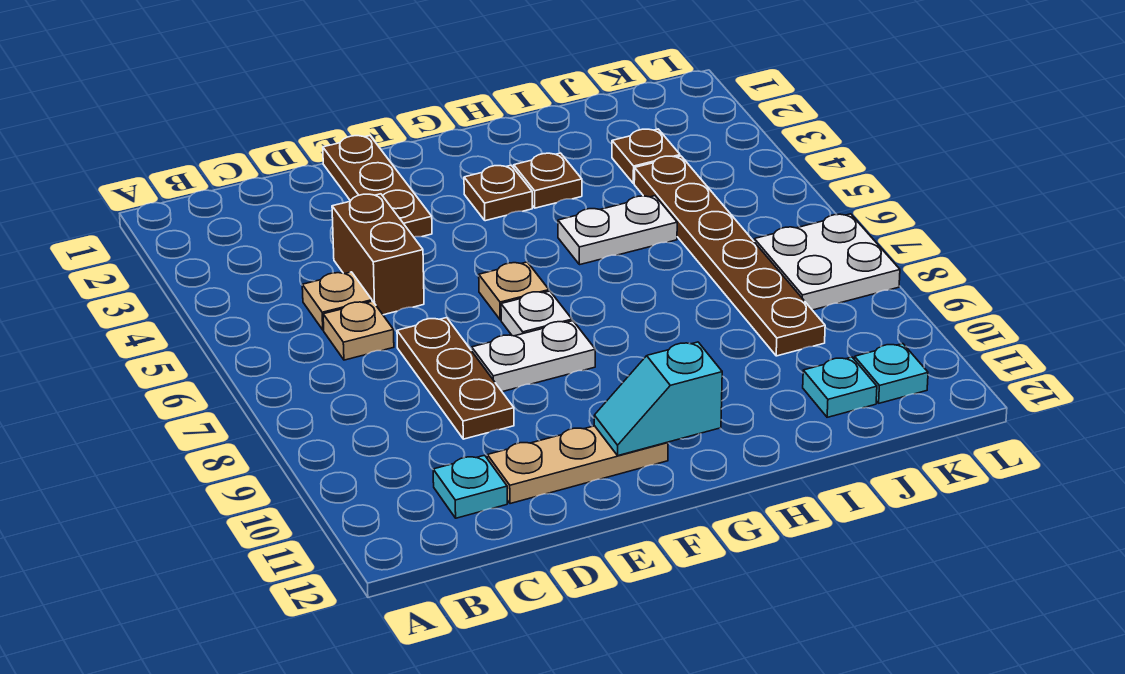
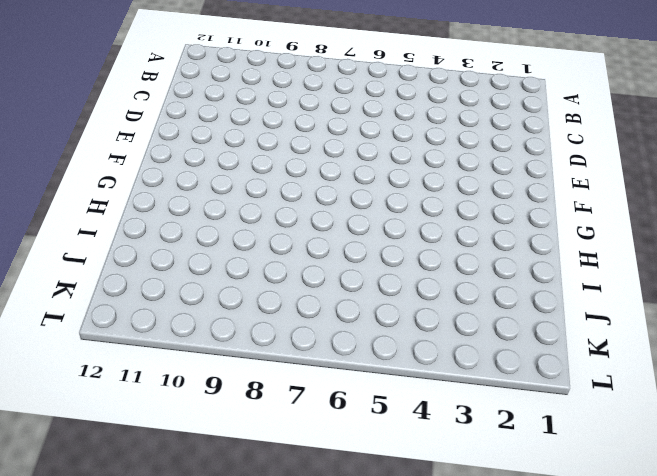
none -> tan 1x1 plate [302,272,372,330]
none -> tan 1x1 plate [323,301,394,360]
none -> cyan 1x1 plate [433,455,507,518]

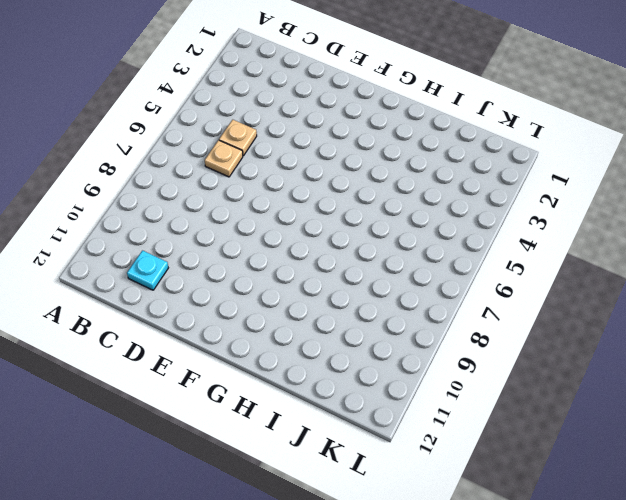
none -> brown 1x2 brick [332,194,424,315]
none -> brown 1x3 plate [397,318,514,439]
none -> tan 1x3 plate [487,426,668,504]

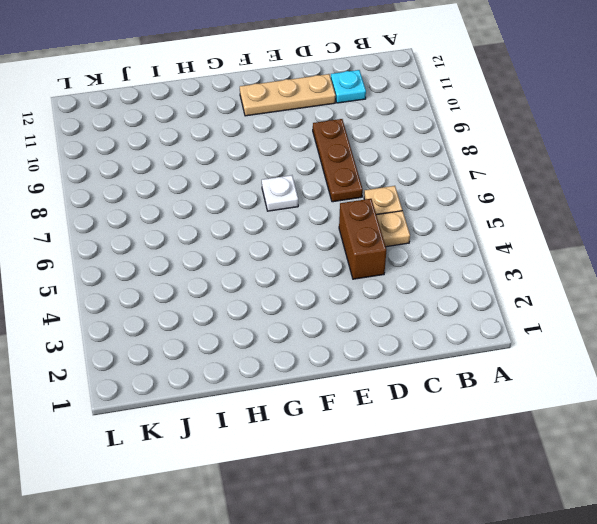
none -> brown 1x3 plate [323,136,432,237]
none -> white 1x2 plate [472,321,595,392]
none -> tan 1x1 plate [479,262,549,320]

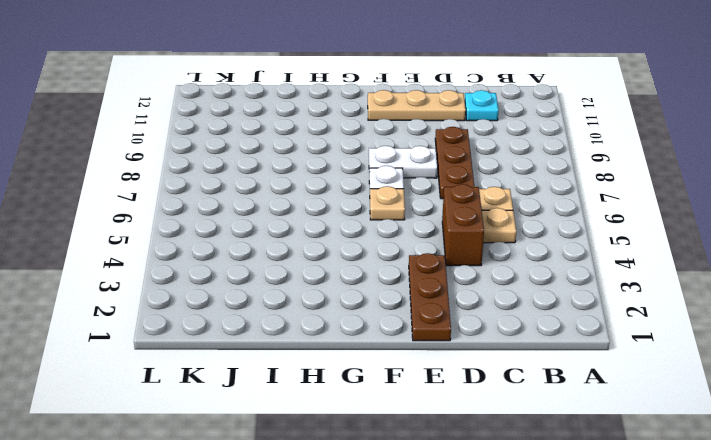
none -> brown 1x1 plate [464,165,532,221]
none -> brown 1x1 plate [514,153,582,208]
none -> white 1x2 plate [558,196,677,265]

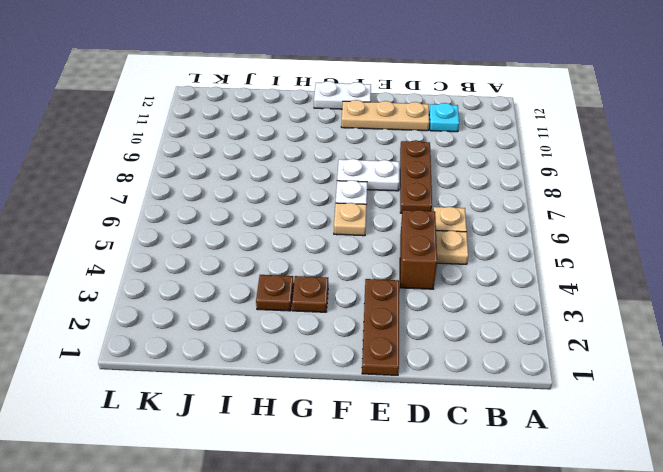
white 1x2 plate [314,81,371,109] -> white 1x2 plate moved to [558,196,677,265]
none -> brown 1x1 plate [612,129,680,184]
none -> brown 1x6 plate [634,156,825,356]
none -> cyan 1x1 plate [803,357,877,417]

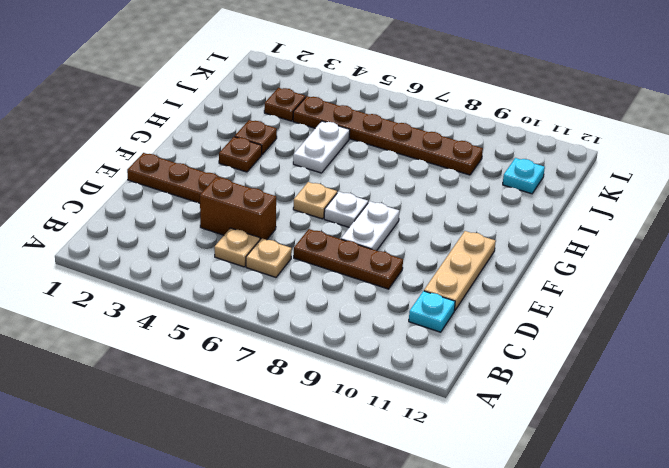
none -> white 2x2 plate [754,214,900,310]
none -> cyan 1x1 plate [854,344,928,403]
none -> cyan 1x2 slope [594,342,722,456]

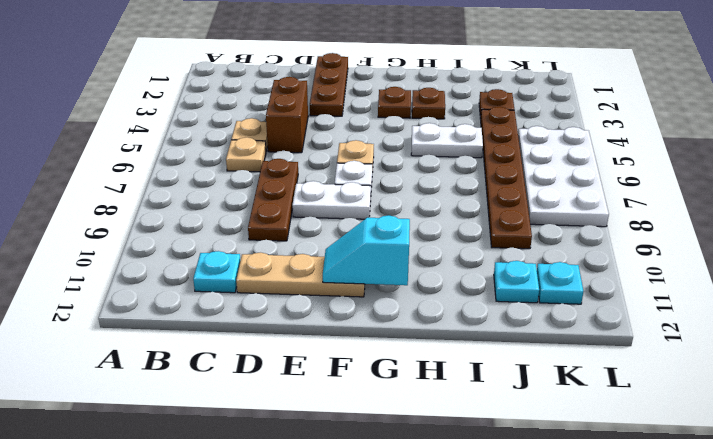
white 2x4 plate [518,126,609,227] -> white 2x2 plate [754,214,900,310]

